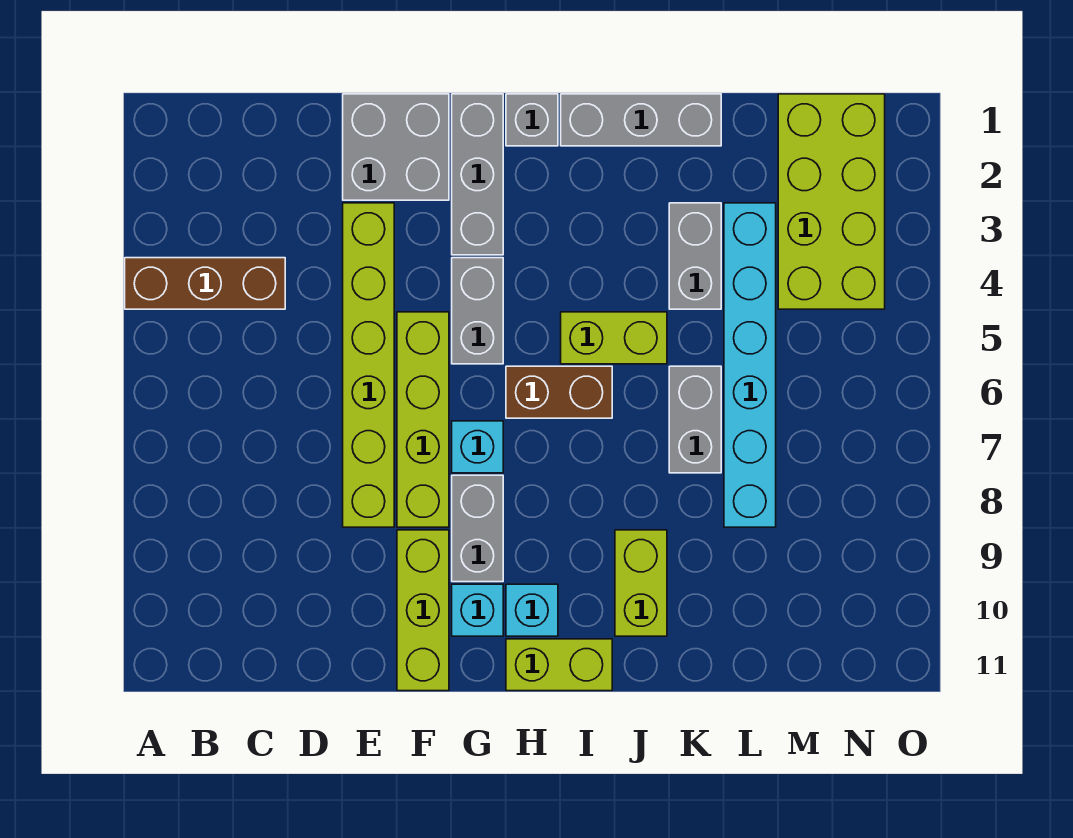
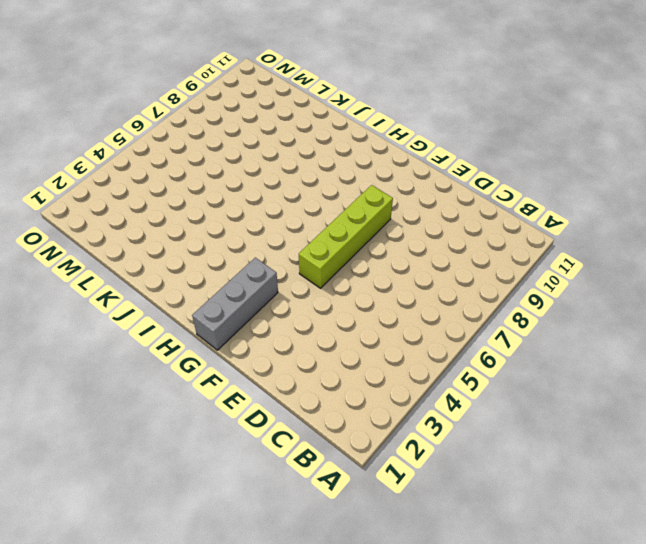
none -> brown 1x3 brick [125,258,285,309]
none -> grey 2x2 brick [343,94,449,200]
none -> lime 1x6 brick [343,203,394,527]

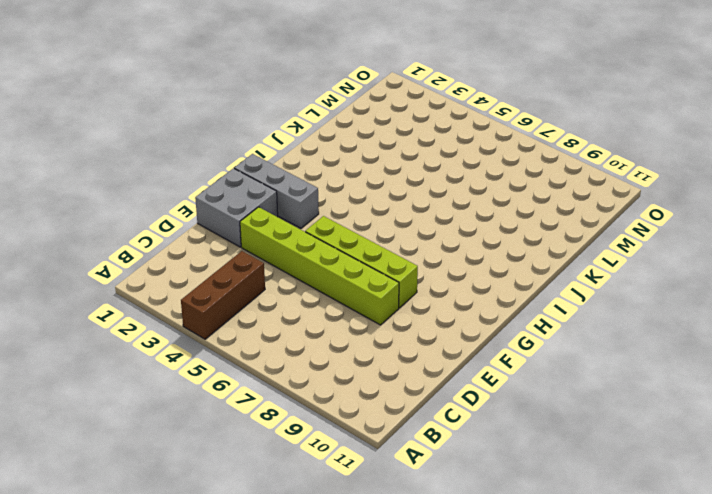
none -> lime 1x3 brick [397,530,449,691]
none -> grey 1x2 brick [452,258,503,364]
none -> cyan 1x1 brick [452,421,503,473]

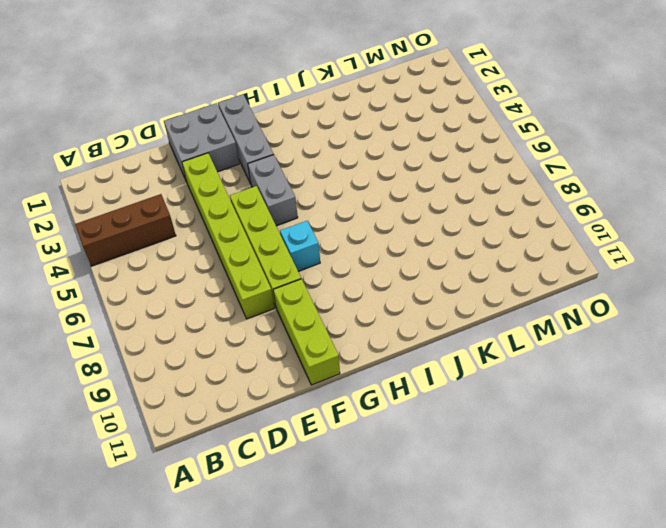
none -> grey 1x2 brick [452,475,503,582]
none -> cyan 1x1 brick [452,584,503,636]
none -> grey 1x1 brick [506,94,558,146]

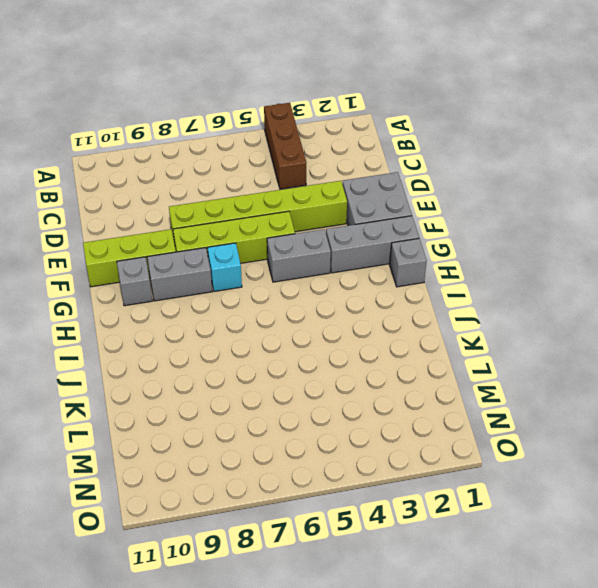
grey 1x1 brick [117,257,152,306] -> cyan 1x1 brick [452,584,503,636]
none -> brown 1x2 brick [506,366,612,418]
none -> cyan 1x1 brick [506,584,558,636]
none -> lime 1x2 brick [506,639,612,691]

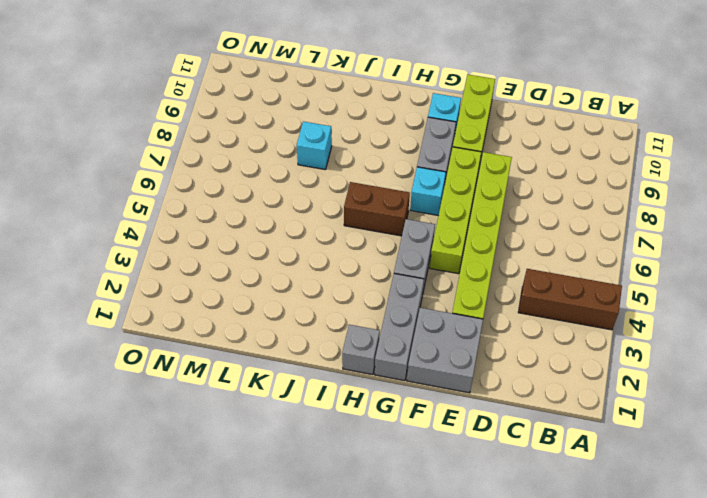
cyan 1x1 brick [297,121,332,170] -> cyan 1x1 brick moved to [506,584,558,636]
none -> lime 1x2 brick [506,639,612,691]
none -> grey 1x3 brick [561,94,721,146]
none -> lime 1x2 brick [561,312,667,364]

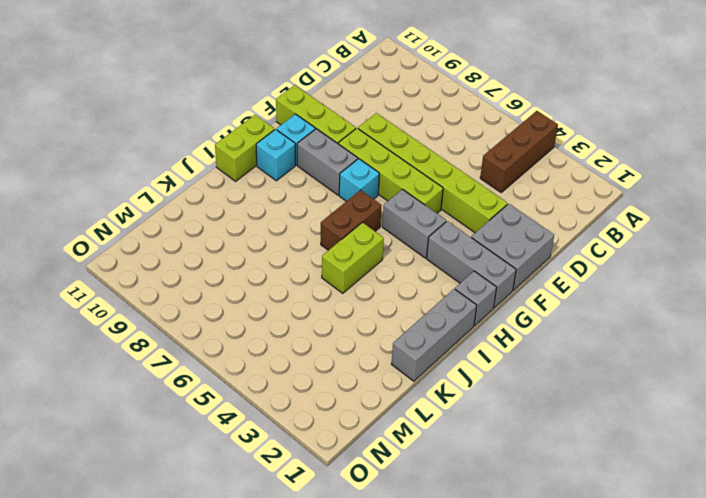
none -> lime 1x2 brick [615,530,667,636]
none -> grey 1x2 brick [669,203,721,309]
none -> grey 1x2 brick [669,366,721,473]

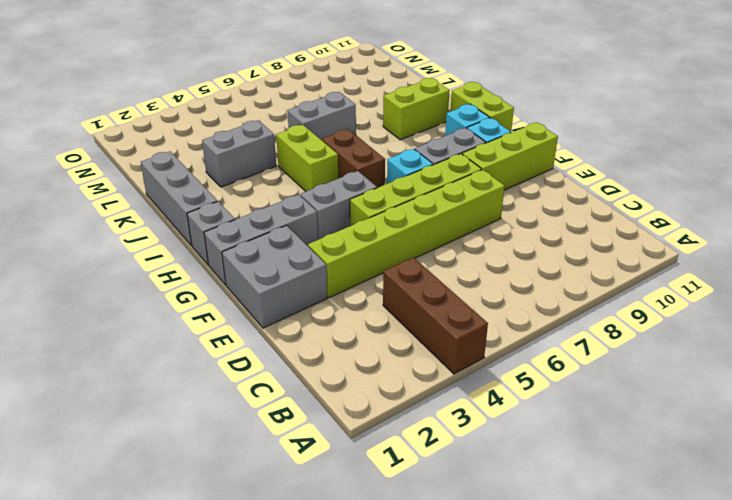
none -> cyan 1x6 brick [724,203,776,527]
none -> lime 2x4 brick [778,94,885,309]

